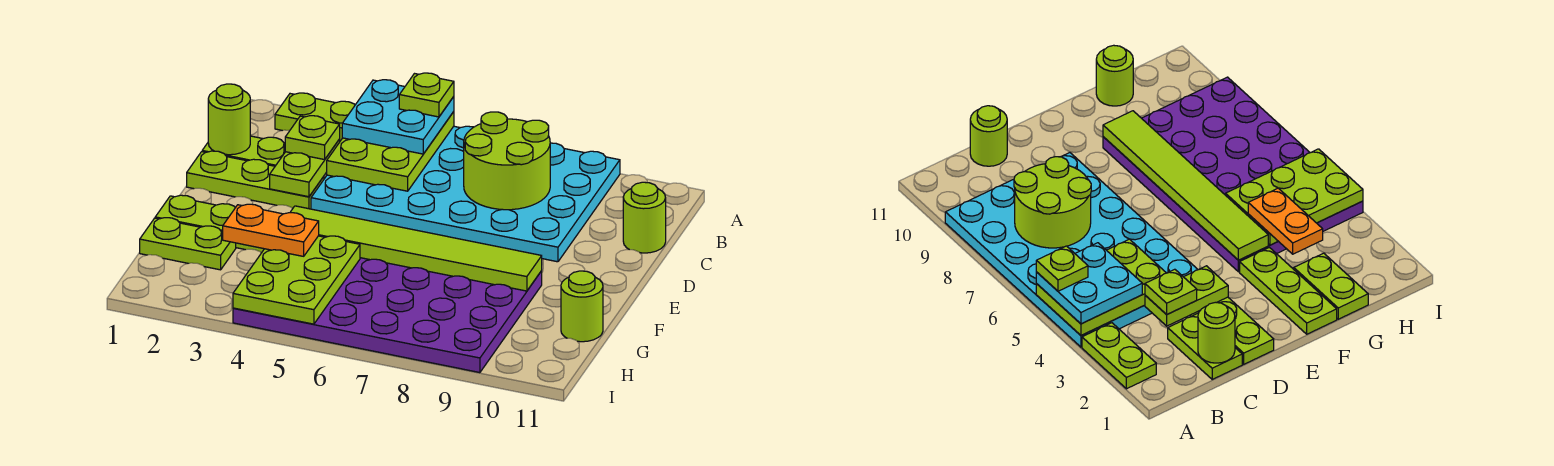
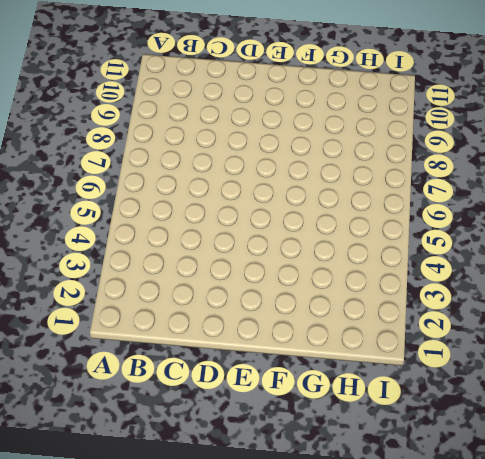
none -> lime 1x2 plate [275,93,355,141]
none -> cyan 4x6 plate [311,126,620,262]
none -> lime 1x2 plate [202,136,285,166]

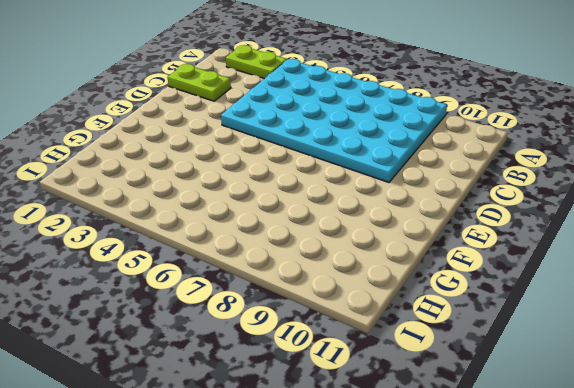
none -> lime 1x1 round brick [623,182,666,253]
none -> lime 1x3 plate [187,151,324,209]
none -> lime 1x3 plate [155,195,264,253]

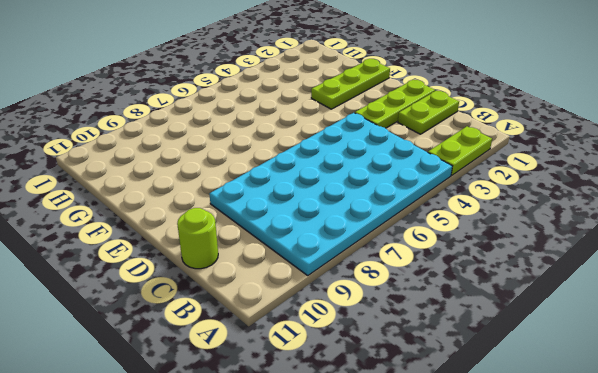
none -> purple 4x6 plate [233,258,542,373]
none -> lime 1x2 plate [140,218,236,270]
none -> lime 1x1 round brick [561,271,603,342]

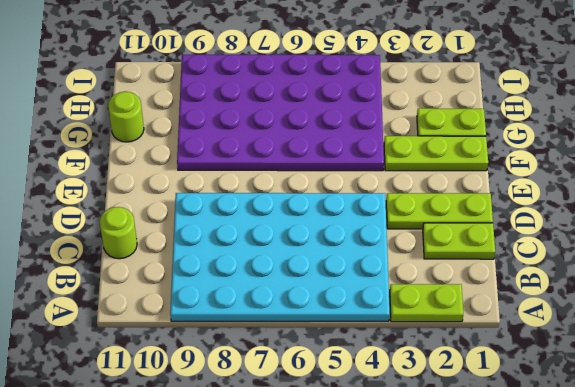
none -> lime 2x3 plate [327,112,454,191]
none -> lime 2x2 round brick [464,112,550,210]
none -> lime 1x1 round brick [208,84,250,155]

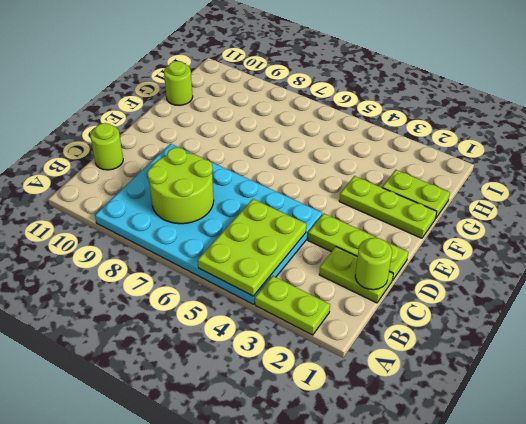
none -> purple 4x6 plate [233,258,542,373]
none -> lime 1x2 plate [270,139,340,197]
none -> lime 1x6 tile [290,206,542,291]

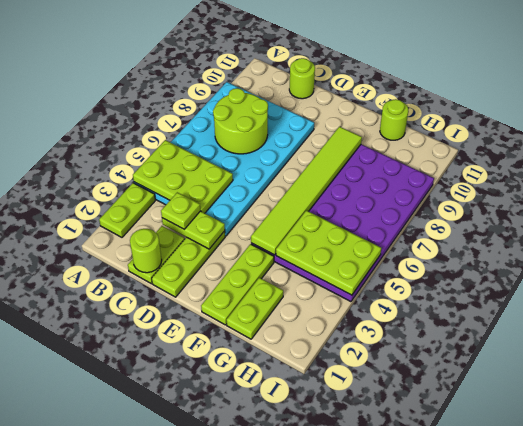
none -> cyan 2x2 plate [342,80,454,154]
none -> orange 1x2 plate [223,204,319,256]
none -> lime 1x1 plate [399,73,454,117]

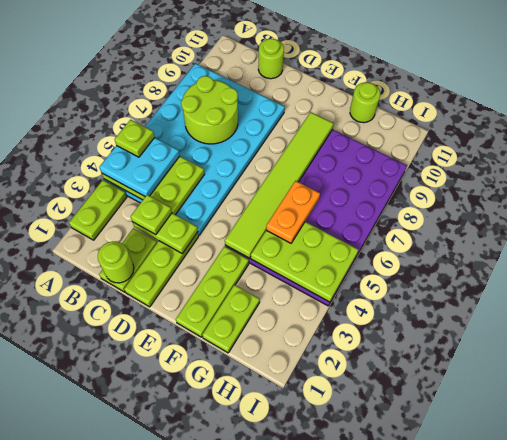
orange 1x2 plate [266,181,320,243] -> orange 1x2 plate moved to [223,204,319,256]

